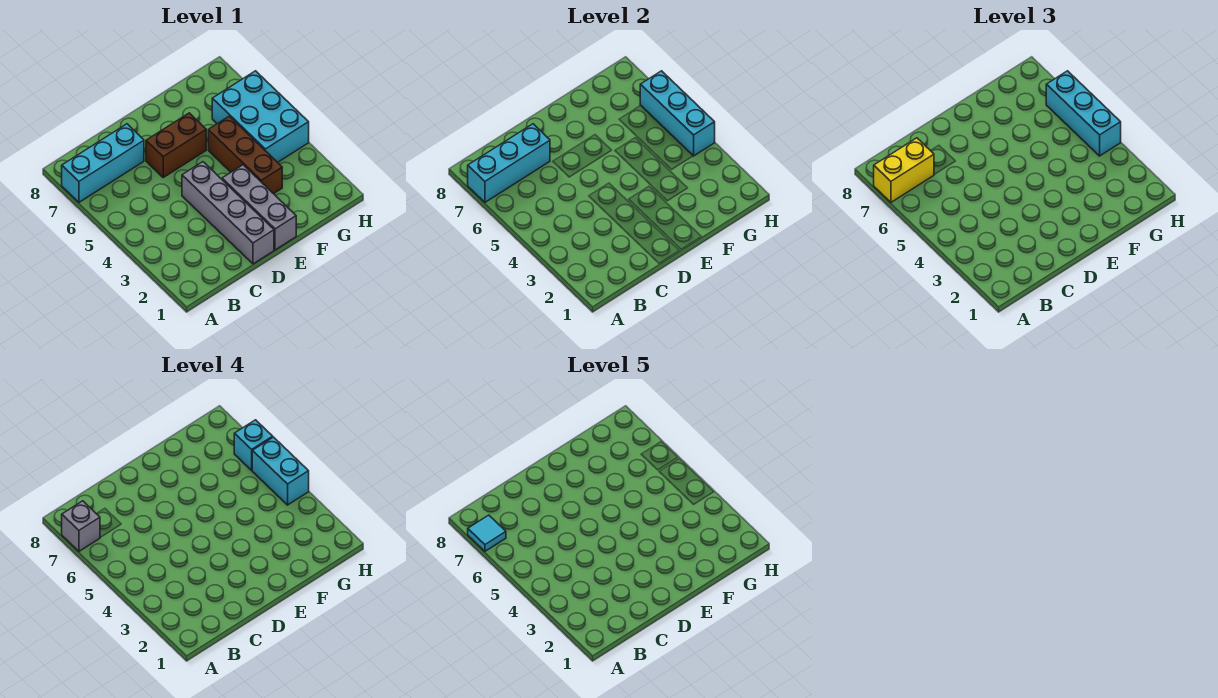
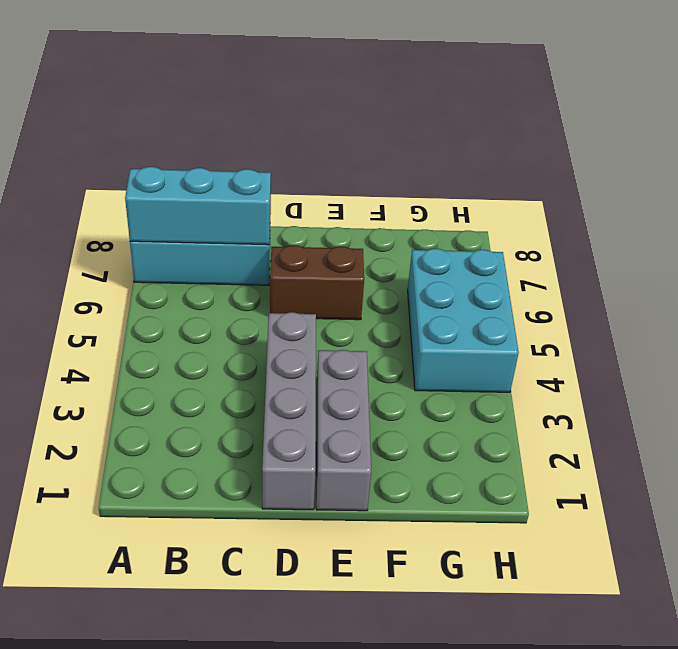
none -> brown 1x3 brick [208,116,282,194]
none -> cyan 1x3 brick [640,71,715,156]
none -> yellow 1x2 brick [874,138,934,202]

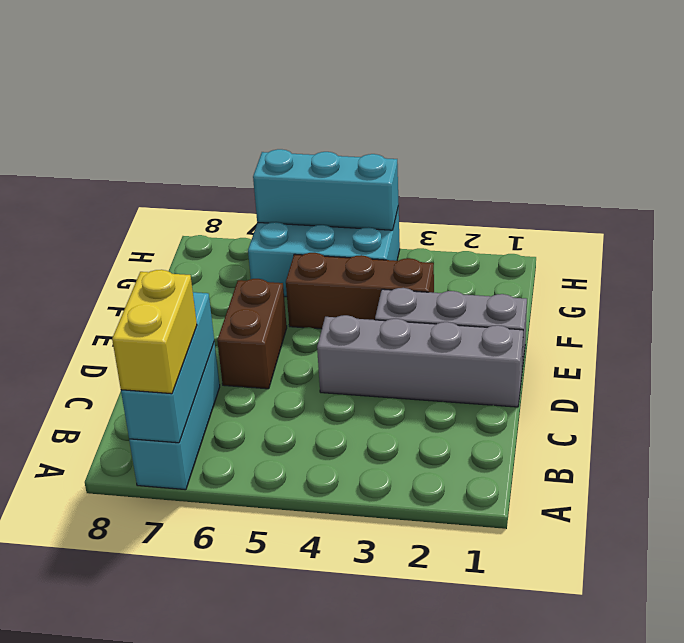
none -> cyan 1x3 brick [1046,71,1121,156]
none -> grey 1x1 brick [62,501,100,551]
none -> cyan 1x2 brick [252,437,309,505]

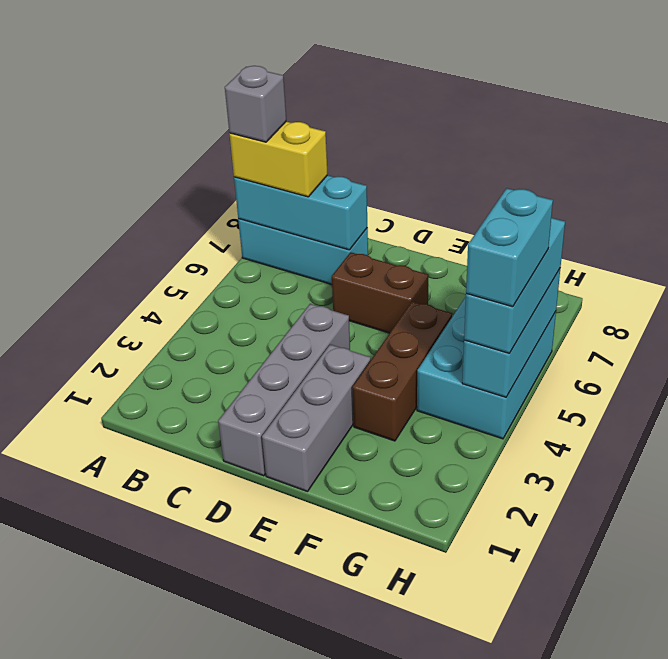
none -> cyan 1x1 brick [234,420,273,470]
none -> cyan 1x1 tile [468,515,506,551]

